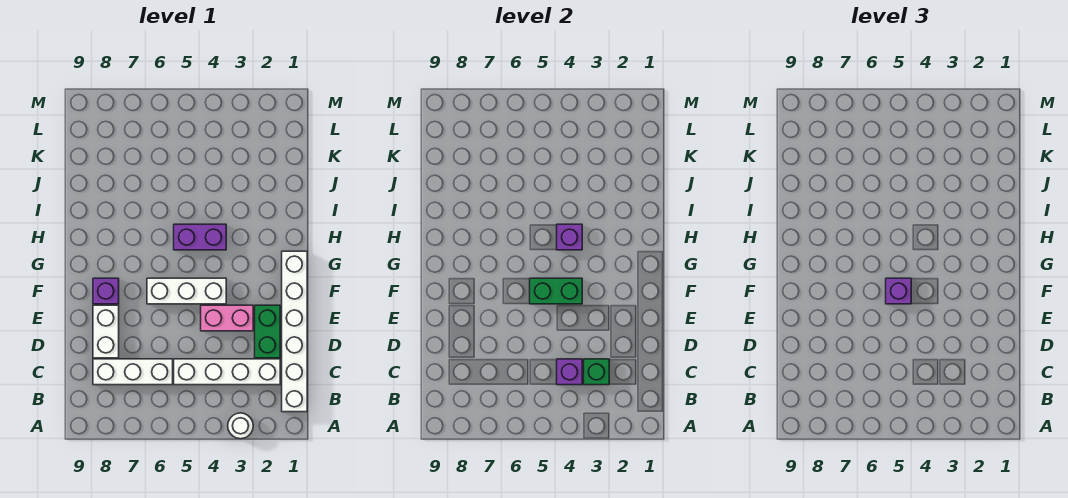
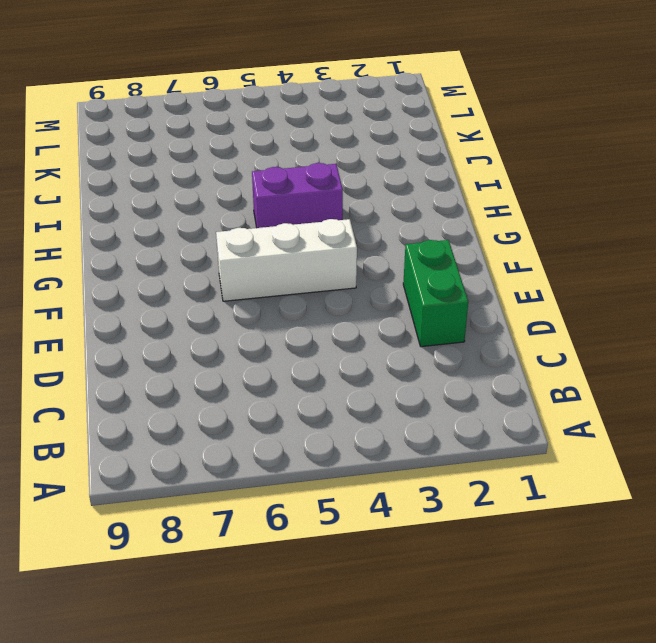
none -> white 1x1 round brick [228,413,253,439]
none -> white 1x6 brick [282,251,307,412]
none -> white 1x4 brick [174,359,280,385]

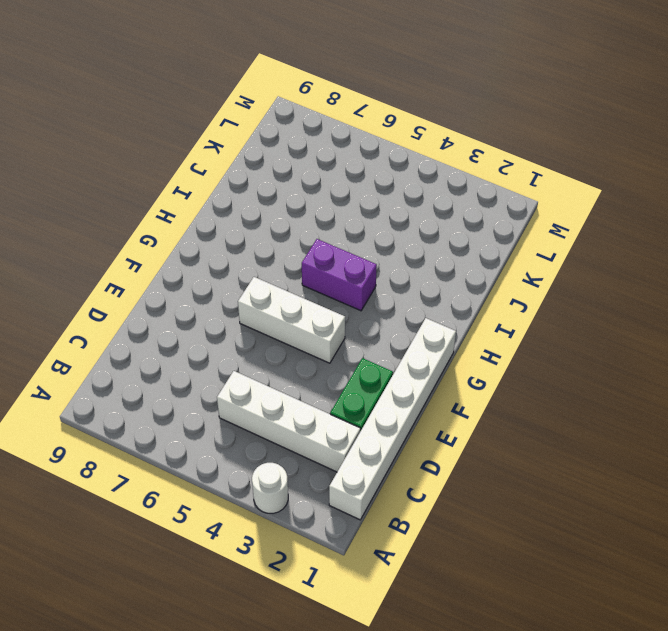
none -> white 1x3 brick [93,359,173,385]
none -> white 1x2 brick [93,305,119,358]
none -> pink 1x2 brick [201,305,253,331]

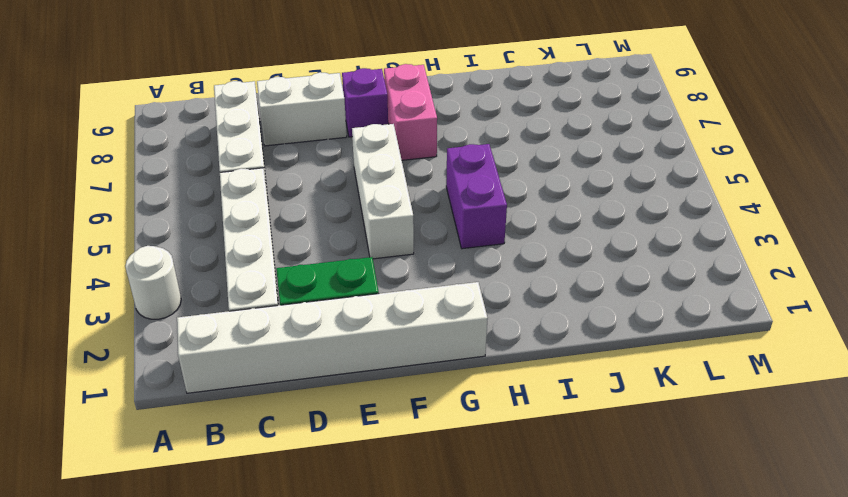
pink 1x2 brick [384,64,437,160] -> pink 1x2 brick moved to [201,305,253,331]
none -> green 1x1 brick [584,359,609,385]
none -> purple 1x1 brick [557,359,582,385]
none -> green 1x2 brick [530,278,582,304]

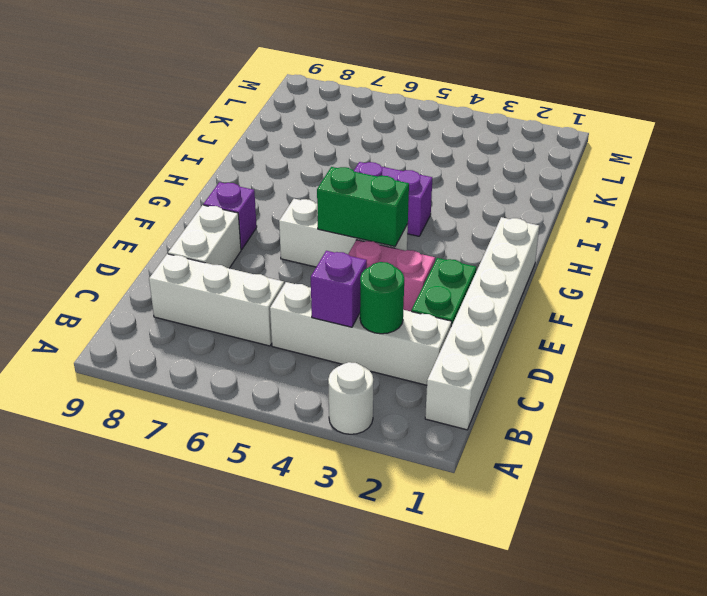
green 1x1 round brick [360,262,404,334] -> green 1x1 brick [584,359,609,385]
none -> purple 1x1 brick [557,224,582,250]
none -> purple 1x1 brick [886,278,911,304]

